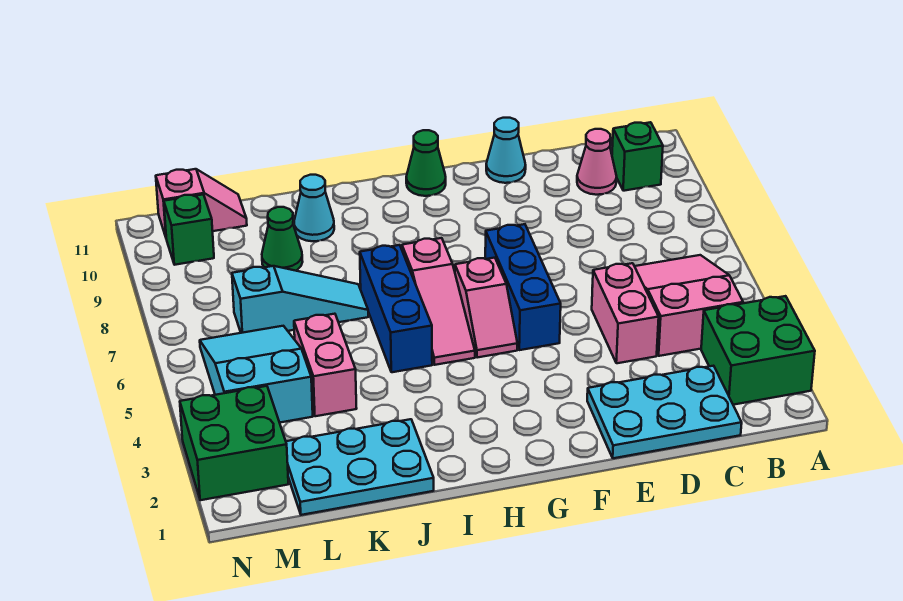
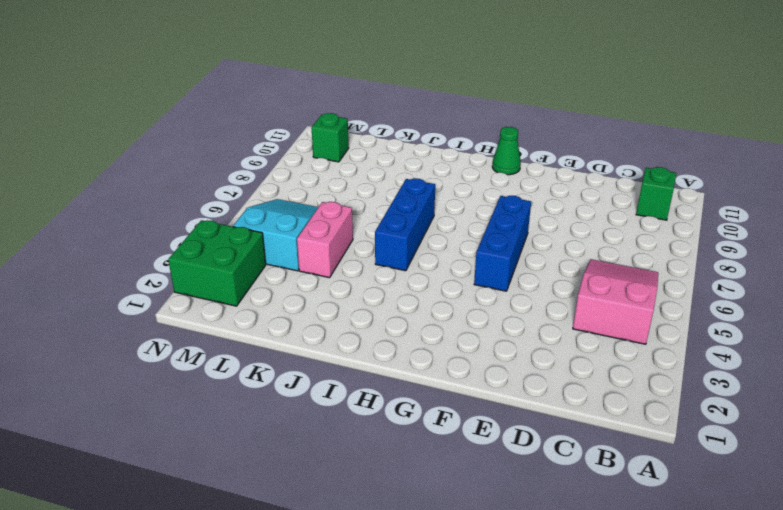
none -> green 2x2 brick [701,296,815,405]
none -> cyan 2x3 plate [587,366,742,458]
none -> pink 1x1 cone [577,129,617,195]

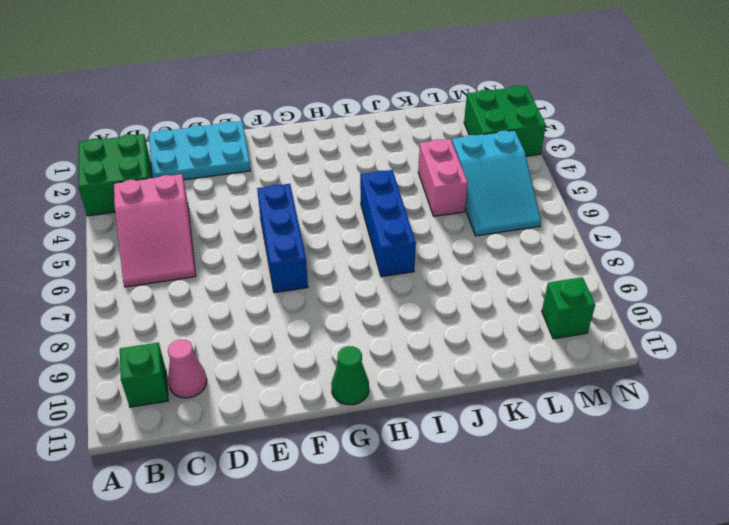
none -> pink 1x2 brick [592,263,659,363]
none -> cyan 1x1 cone [486,118,526,183]
none -> pink 1x2 slope [455,258,517,358]

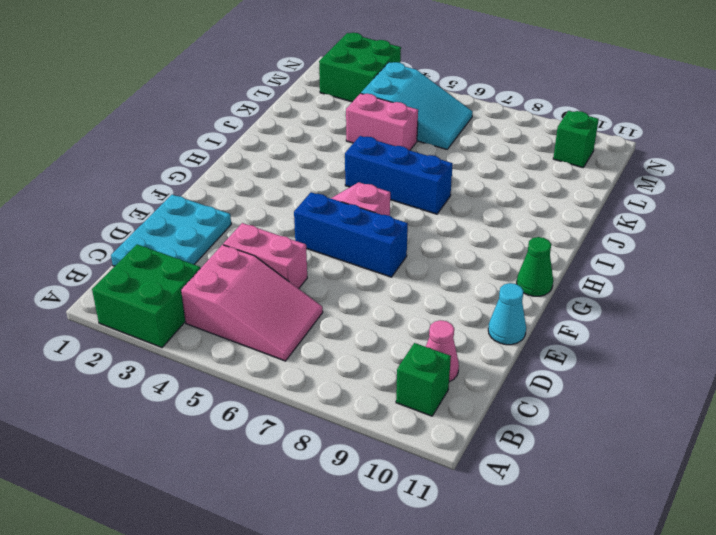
none -> pink 1x3 slope [402,238,475,365]
none -> cyan 2x3 plate [286,419,434,515]
none -> cyan 1x3 slope [232,266,368,333]

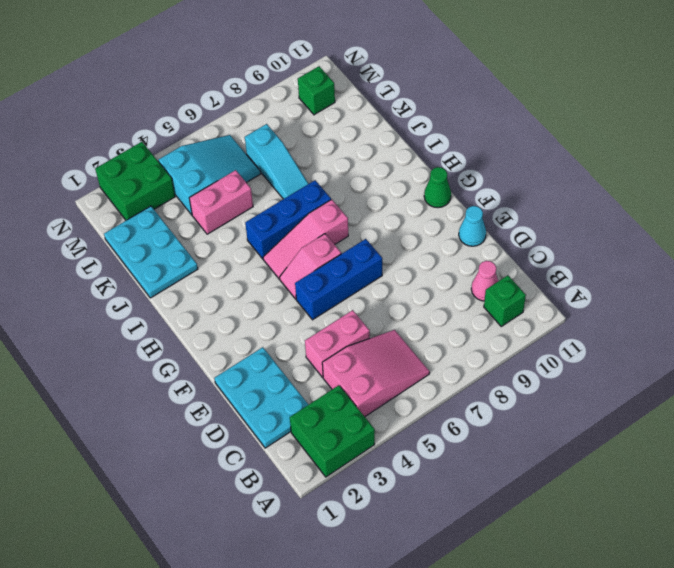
none -> cyan 1x1 cone [294,175,334,241]
none -> green 1x1 cone [262,207,303,271]
none -> pink 1x2 slope [156,169,247,237]

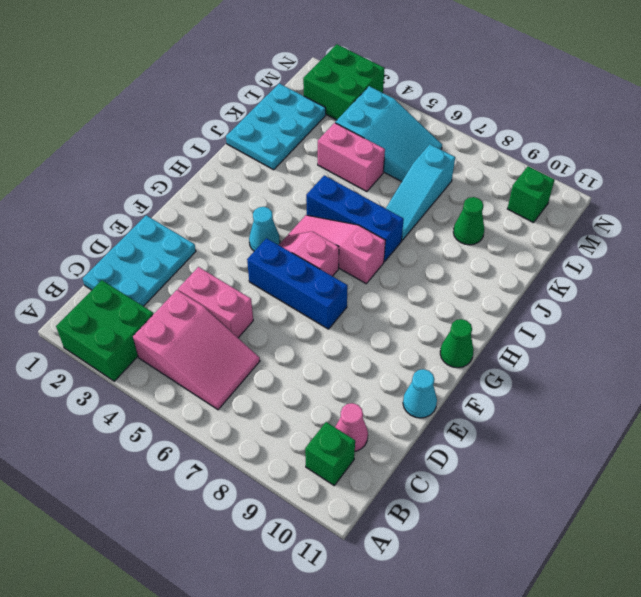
cyan 1x1 cone [249,207,280,251] -> cyan 1x1 cone moved to [294,175,334,241]
none -> pink 1x2 slope [156,169,247,237]

